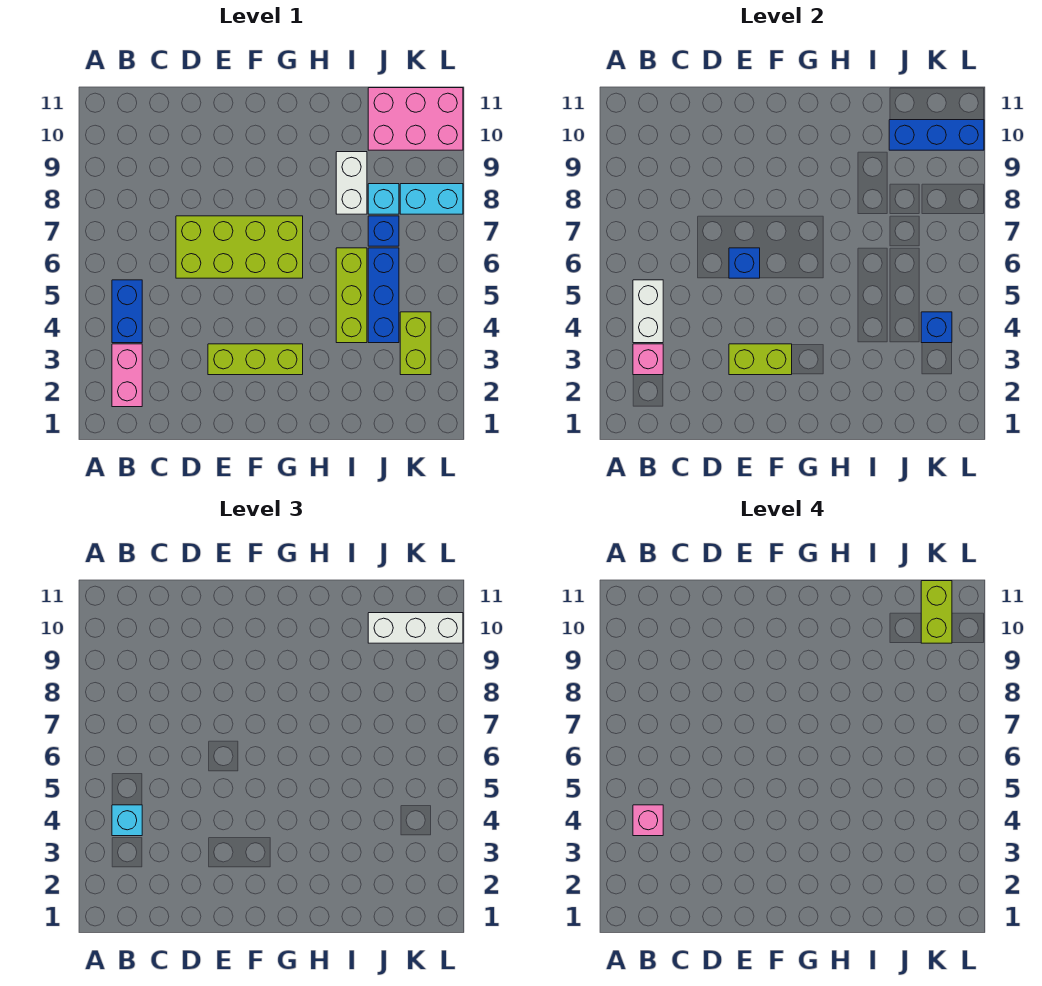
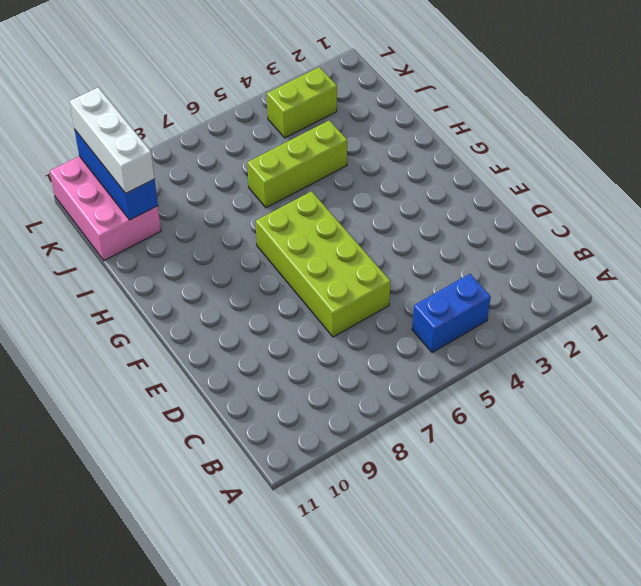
none -> pink 1x2 brick [112,344,142,407]
none -> lime 1x3 brick [208,344,303,375]
none -> white 1x2 brick [336,152,367,214]

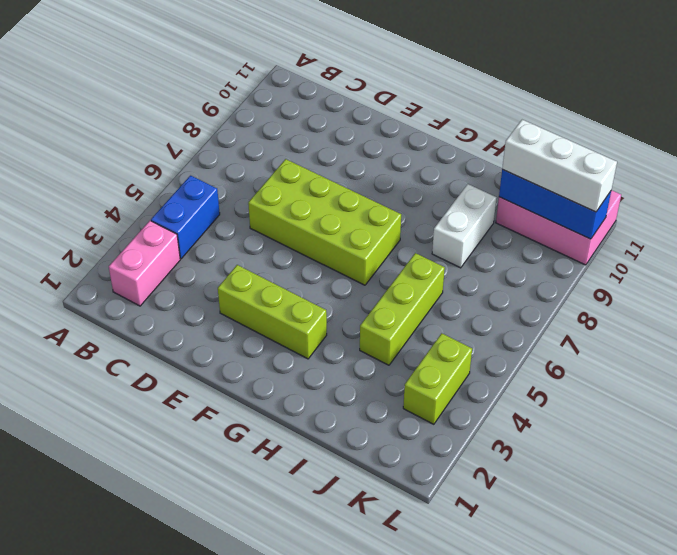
none -> blue 1x3 brick [368,248,399,343]
none -> blue 1x1 brick [368,216,399,246]
none -> cyan 1x1 brick [368,184,399,214]

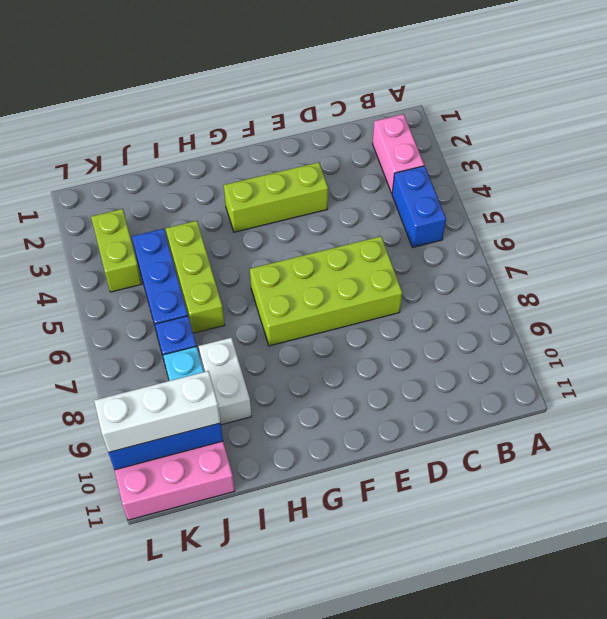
none -> cyan 1x2 brick [400,184,463,214]
none -> pink 1x1 brick [633,344,663,375]
none -> white 1x2 brick [633,280,663,343]

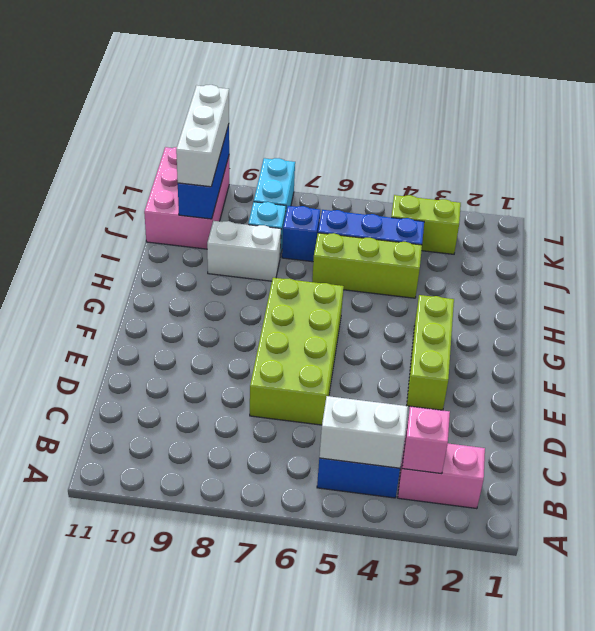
none -> lime 1x2 brick [729,344,792,375]
none -> blue 1x1 brick [729,248,760,278]
none -> blue 1x1 brick [921,312,952,343]

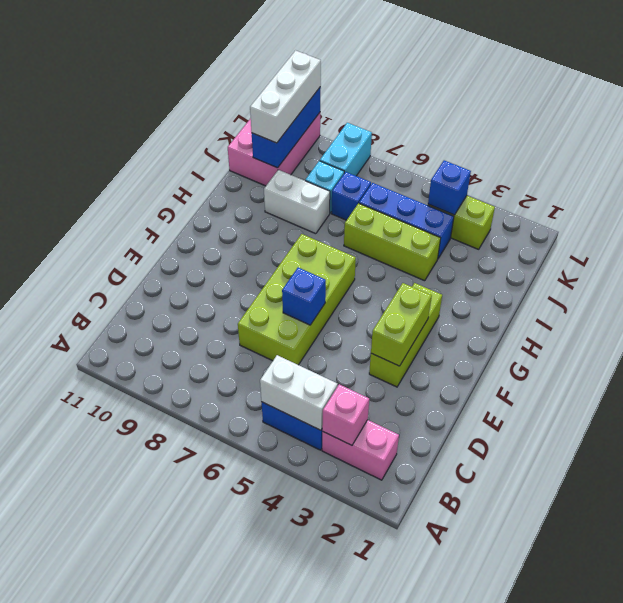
none -> cyan 1x1 brick [112,805,142,836]
none -> pink 1x1 brick [633,805,663,836]
none -> lime 1x2 brick [921,581,952,643]

